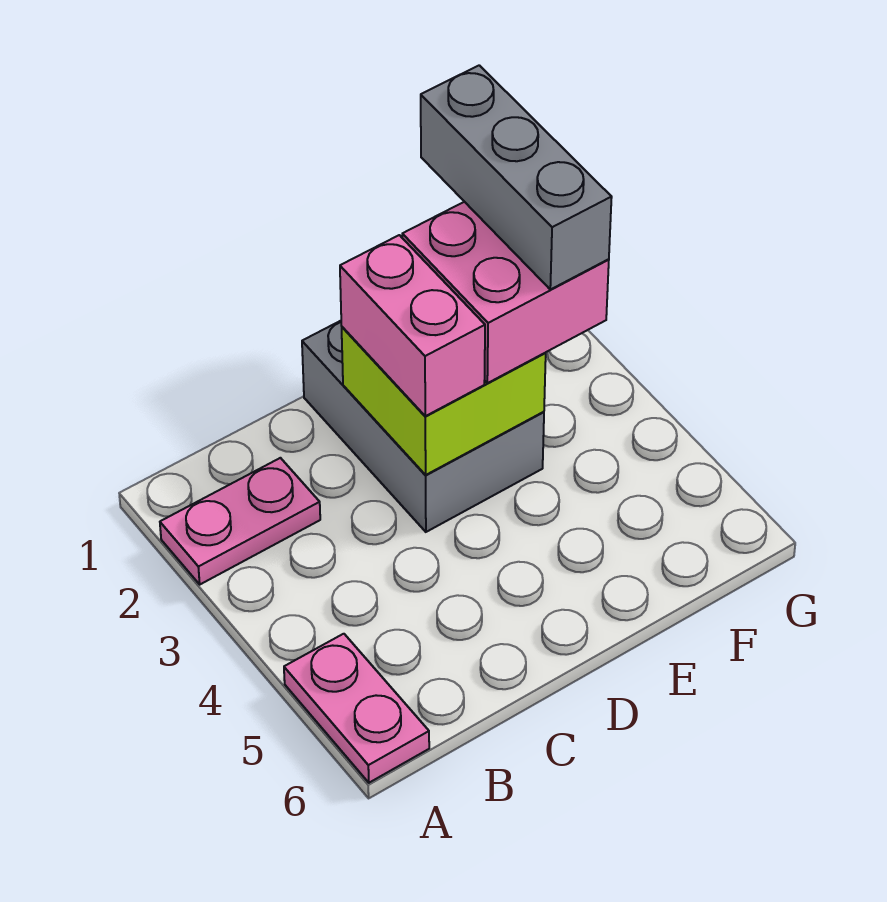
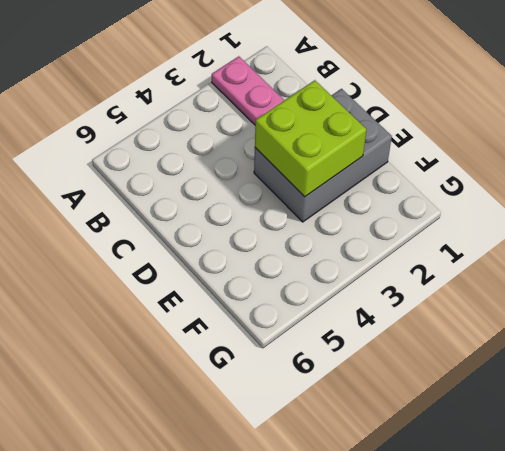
none -> pink 1x2 plate [284,634,429,783]
none -> pink 1x2 brick [340,235,485,416]

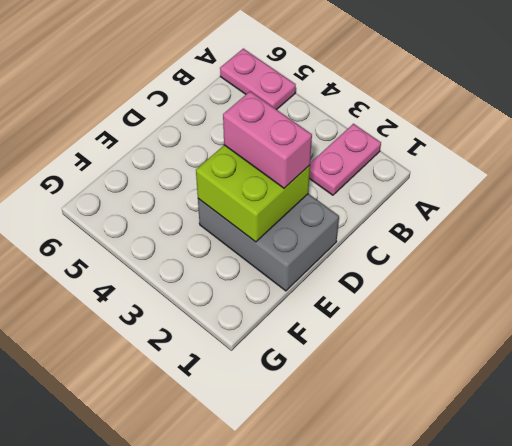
none -> pink 2x2 brick [402,202,609,383]
none -> grey 1x3 brick [421,65,612,290]

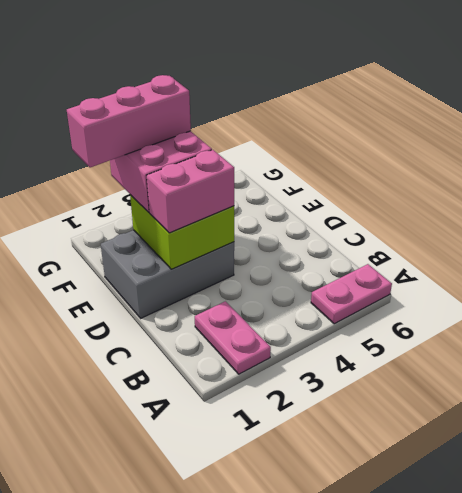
pink 1x3 brick [67,75,191,167] -> grey 1x3 brick [421,65,612,290]

